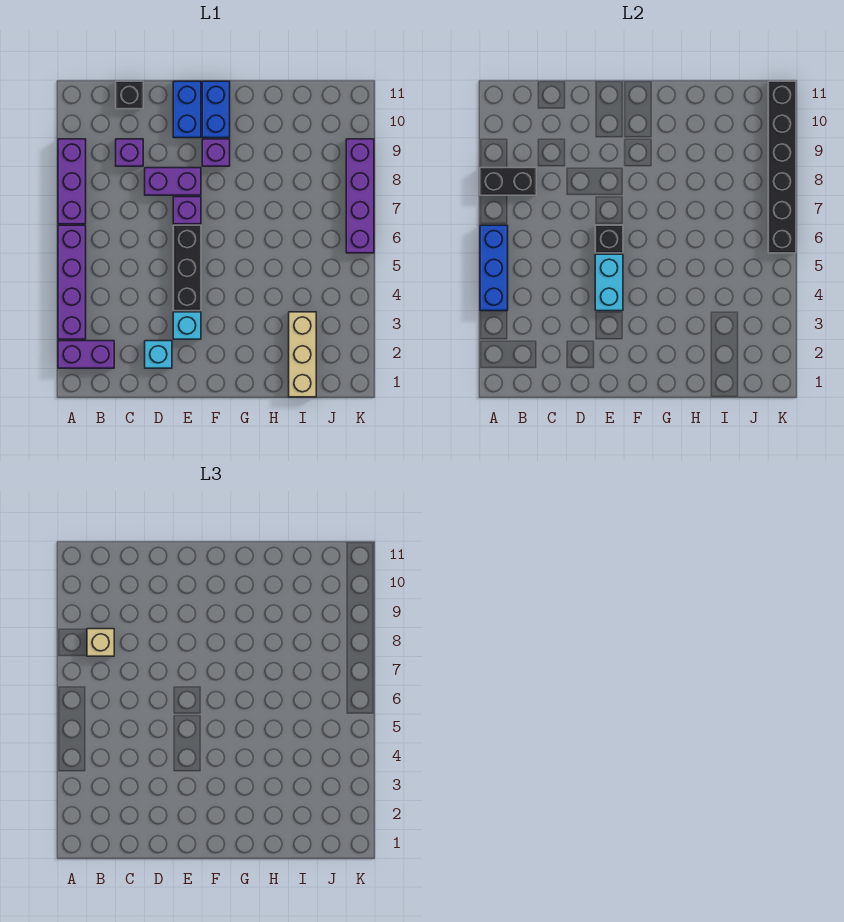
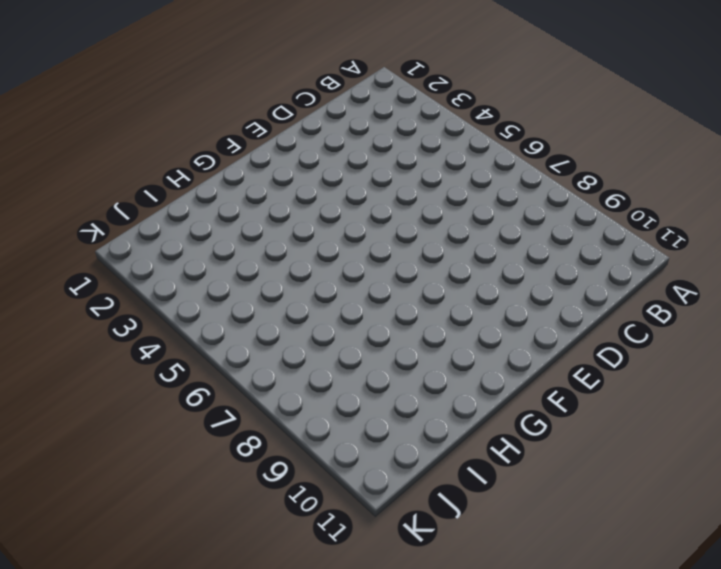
none -> purple 1x2 brick [58,341,114,368]
none -> purple 1x4 brick [58,225,86,339]
none -> purple 1x3 brick [58,139,86,224]

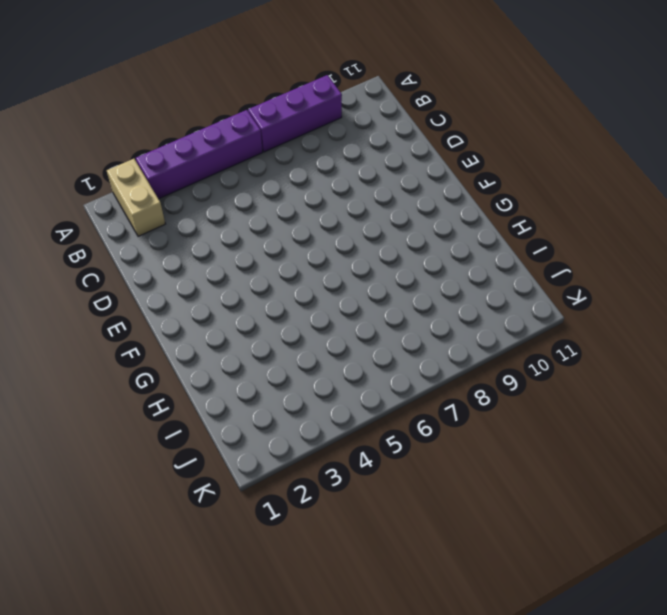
tan 1x2 brick [107,159,165,236] -> purple 1x2 brick [58,341,114,368]
none -> purple 1x1 brick [116,139,143,166]
none -> black 1x1 brick [116,81,143,109]
none -> cyan 1x1 brick [145,341,172,368]

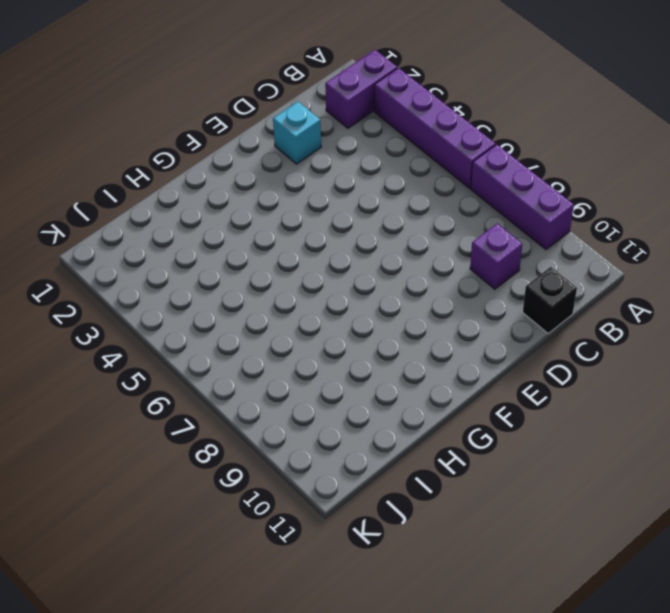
none -> purple 1x2 brick [145,168,201,195]
none -> cyan 1x1 brick [173,312,201,339]
none -> black 1x3 brick [173,225,201,311]

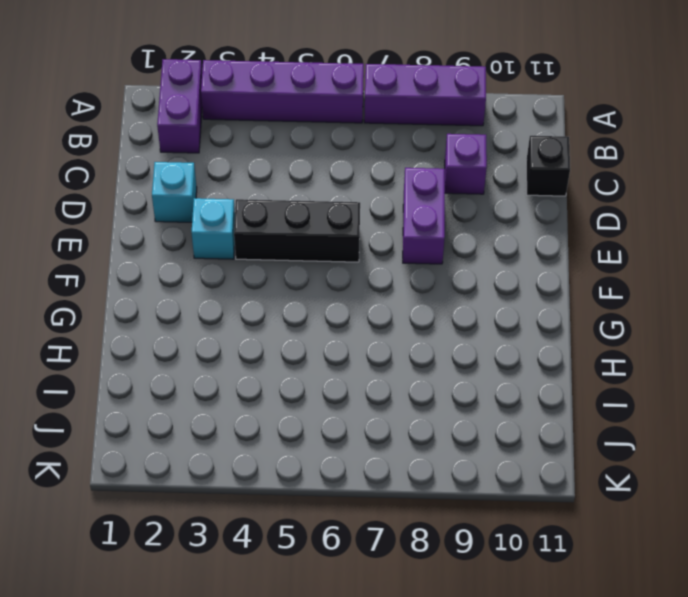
none -> purple 1x1 brick [173,197,201,224]
none -> blue 1x2 brick [173,81,201,138]
none -> purple 1x1 brick [202,139,230,166]

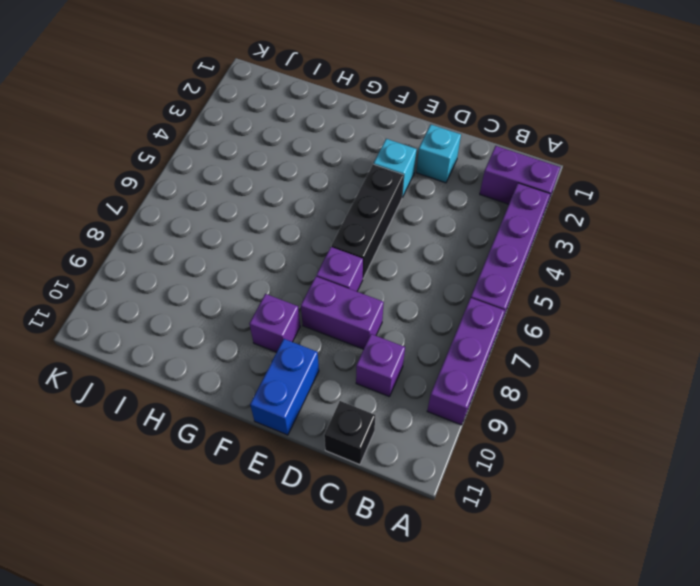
none -> blue 1x2 brick [202,81,230,138]
none -> tan 1x3 brick [289,312,316,397]
none -> purple 1x4 brick [346,139,374,253]

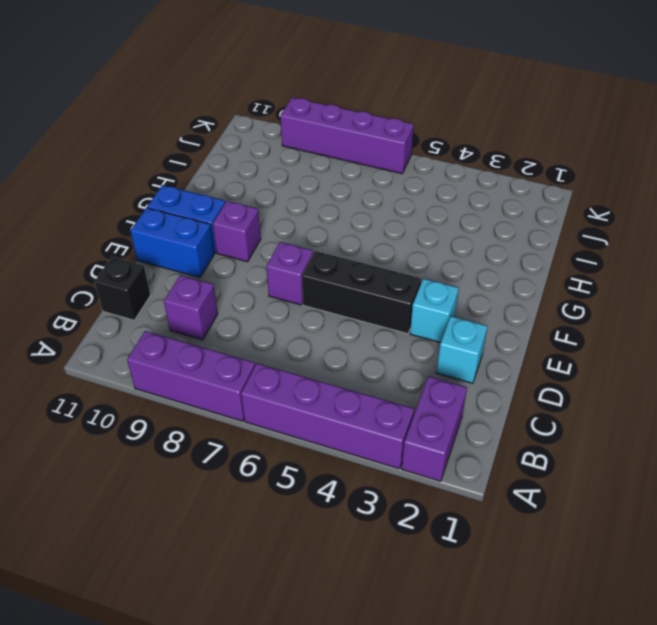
none -> purple 1x2 brick [145,168,201,195]
none -> tan 1x3 brick [289,312,316,397]
none -> blue 1x3 brick [480,225,508,311]

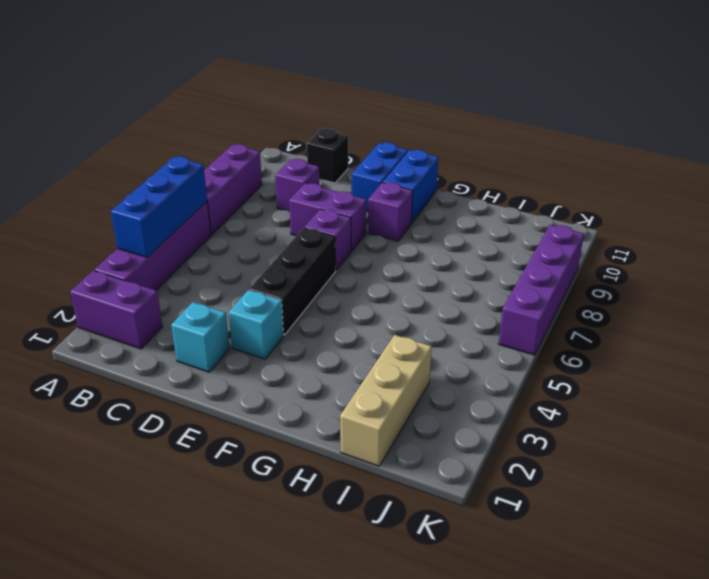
none -> black 1x2 brick [480,168,536,195]
none -> cyan 1x2 brick [595,254,623,311]
none -> black 1x1 brick [595,225,623,253]

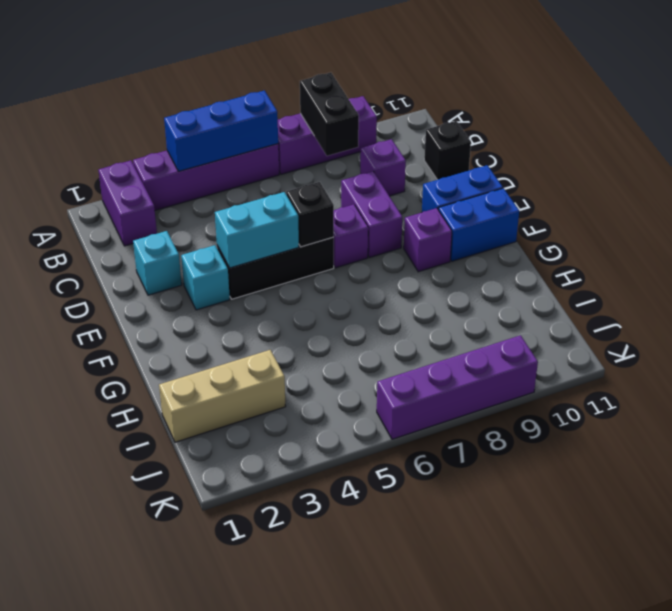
none -> black 1x6 brick [768,81,796,253]
none -> tan 1x1 brick [87,629,114,656]

